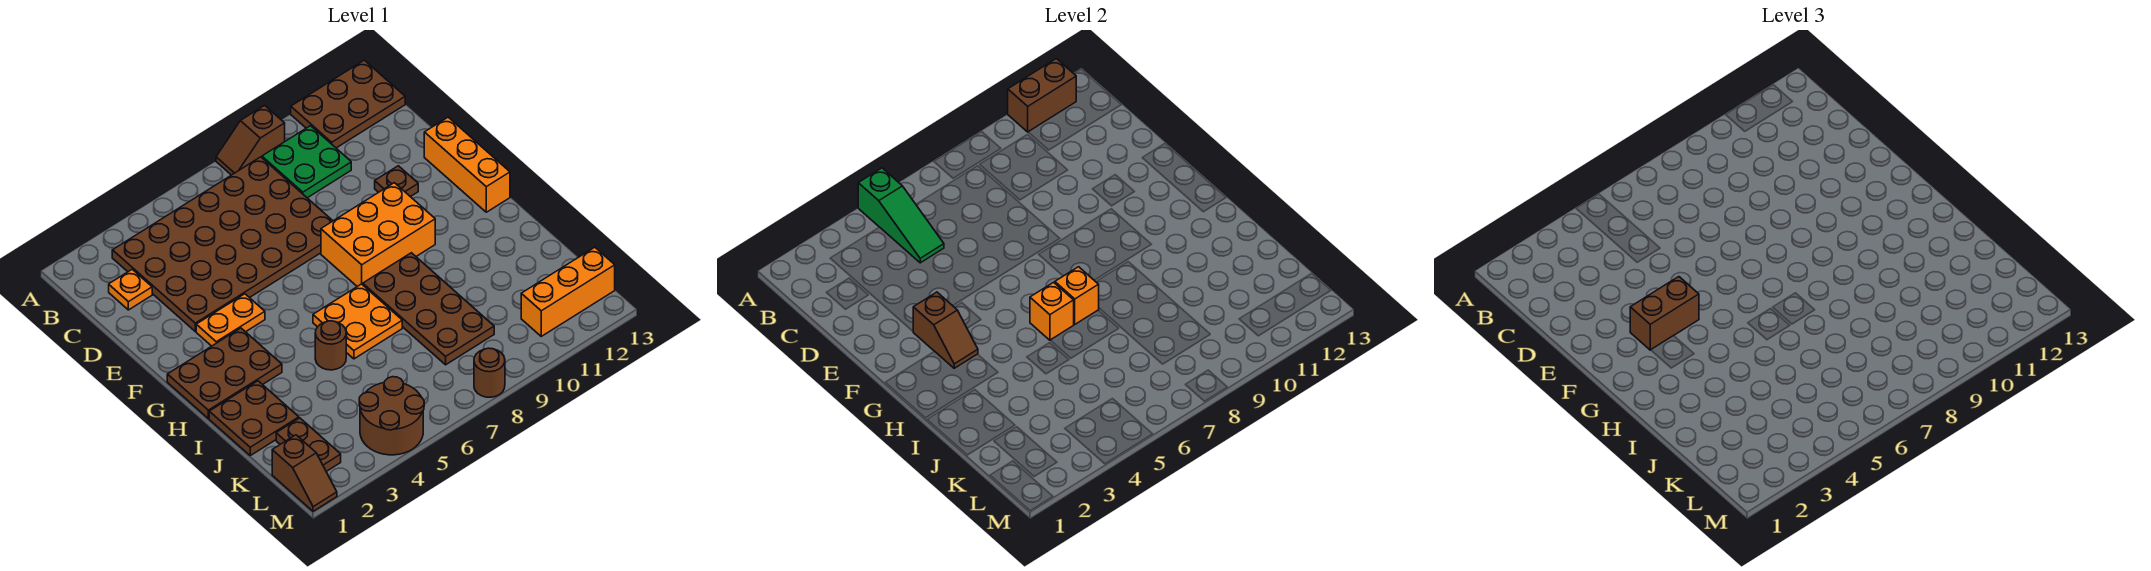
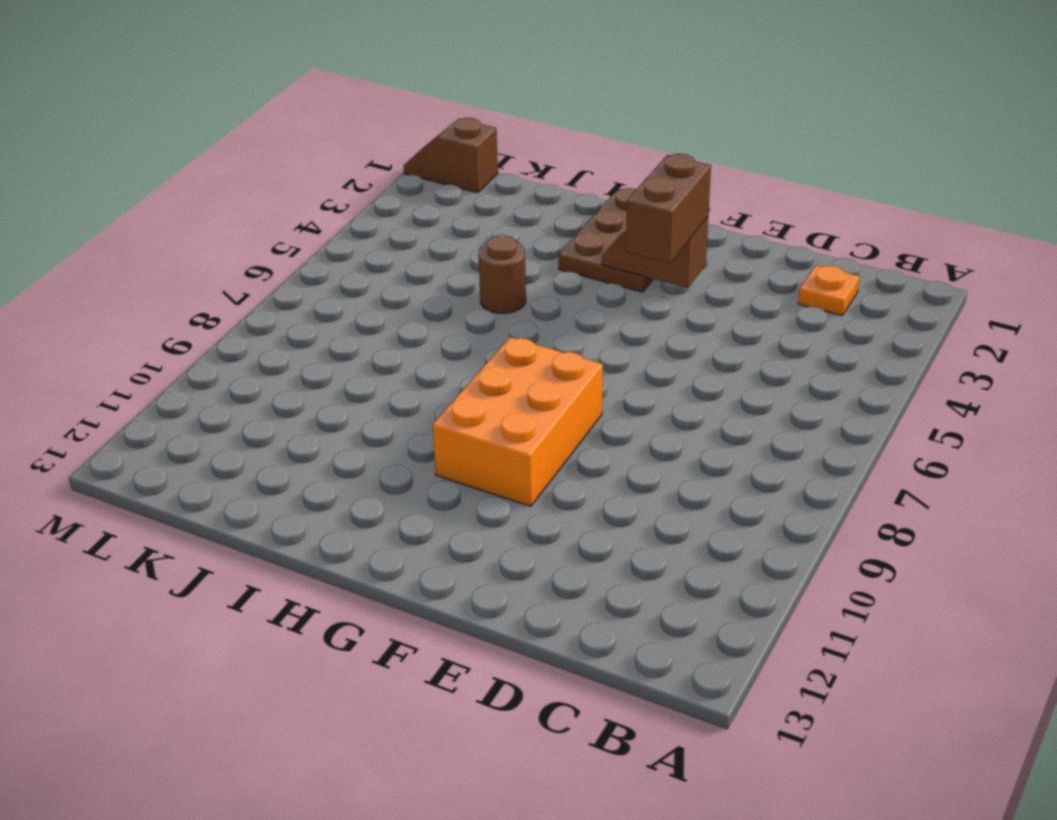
none -> brown 1x2 slope [216,105,285,175]
none -> brown 2x3 plate [291,60,405,148]
none -> brown 4x6 plate [112,157,333,331]

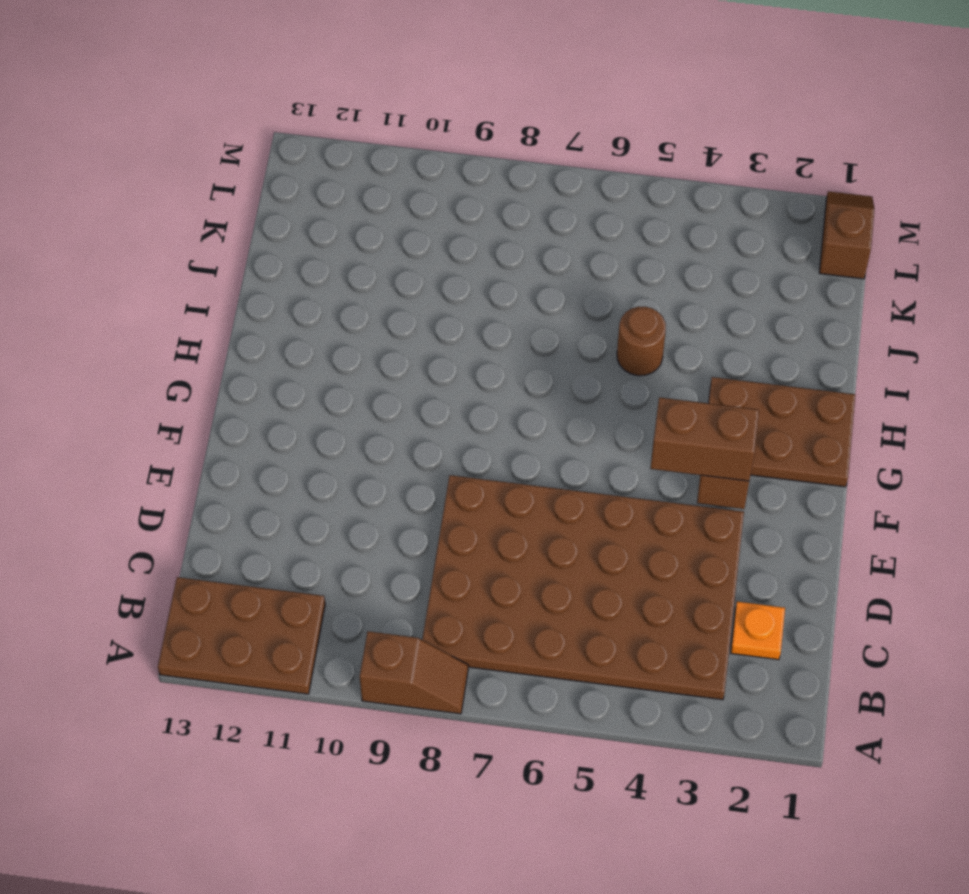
none -> green 2x2 plate [262,126,351,198]
none -> brown 1x1 plate [375,166,418,197]
none -> orange 1x3 brick [424,117,510,212]

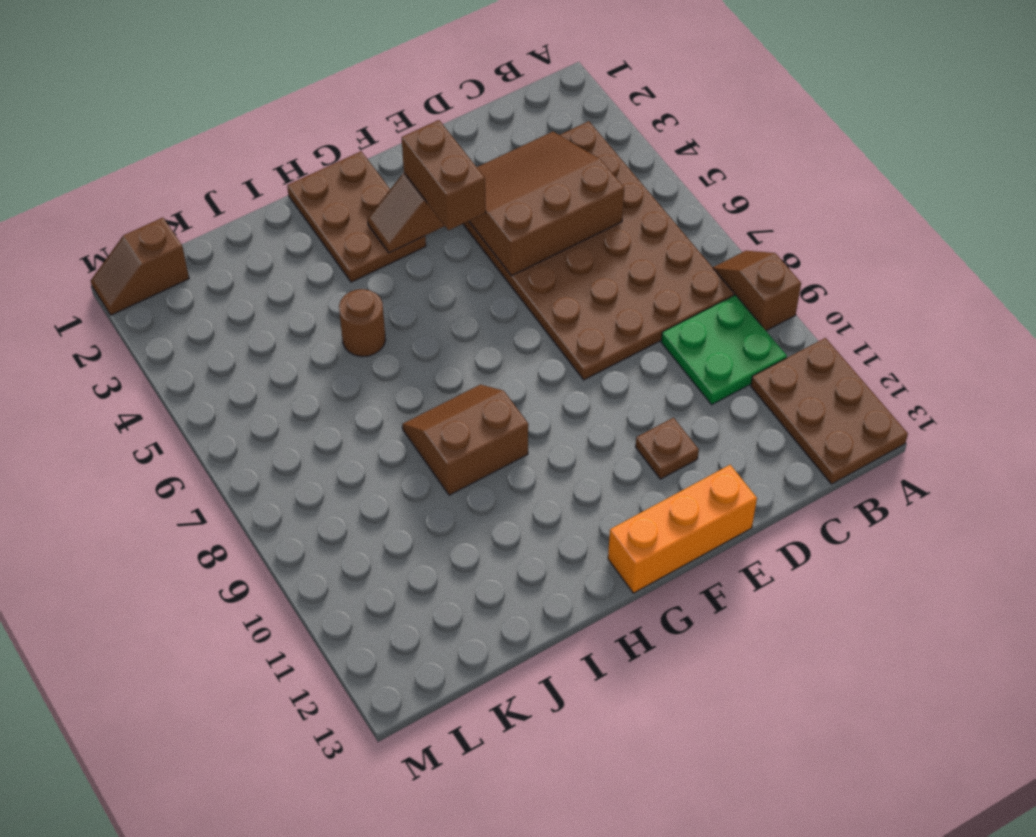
brown 3x3 slope [469,132,624,276] -> green 1x3 slope [858,168,944,263]
brown 2x2 slope [402,385,528,495] -> brown 2x4 plate [363,253,494,365]
none -> orange 1x1 plate [109,269,152,310]
none -> orange 1x2 plate [196,294,265,346]
none -> orange 2x3 brick [321,183,435,286]

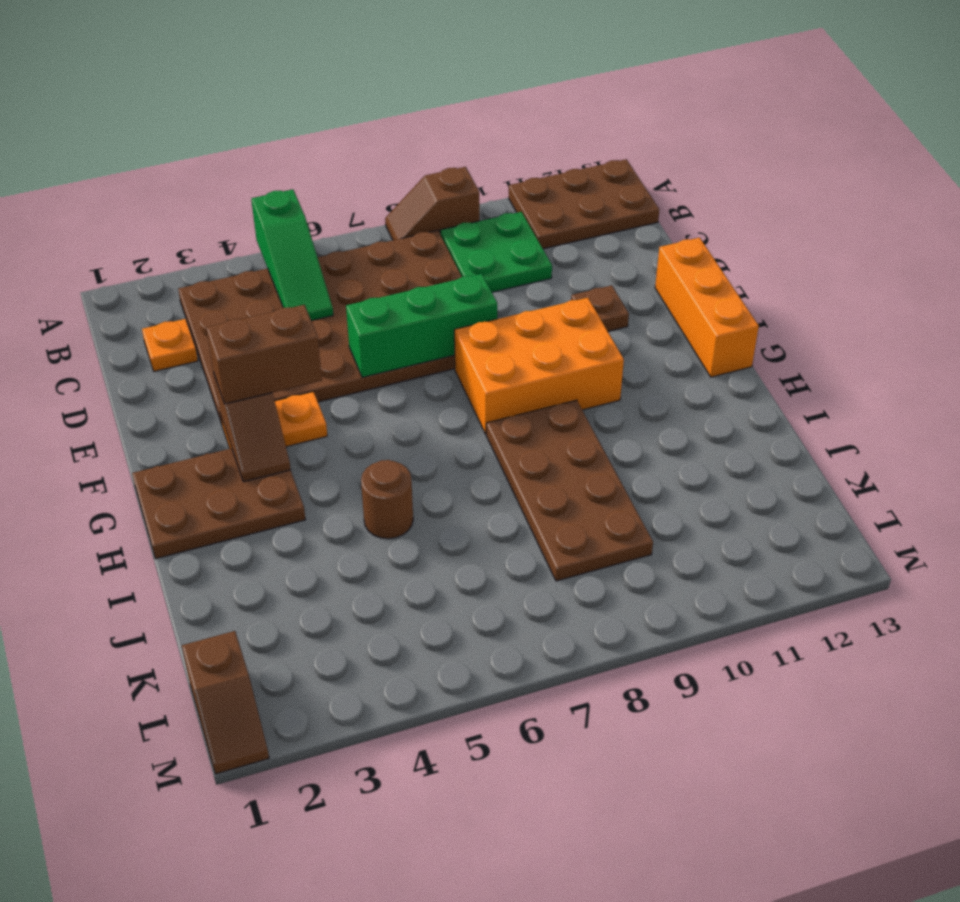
green 1x3 brick [346,274,497,377] -> none
none -> orange 2x2 plate [313,284,402,359]
none -> brown 2x2 plate [209,381,299,455]
none -> brown 1x2 plate [276,418,341,471]

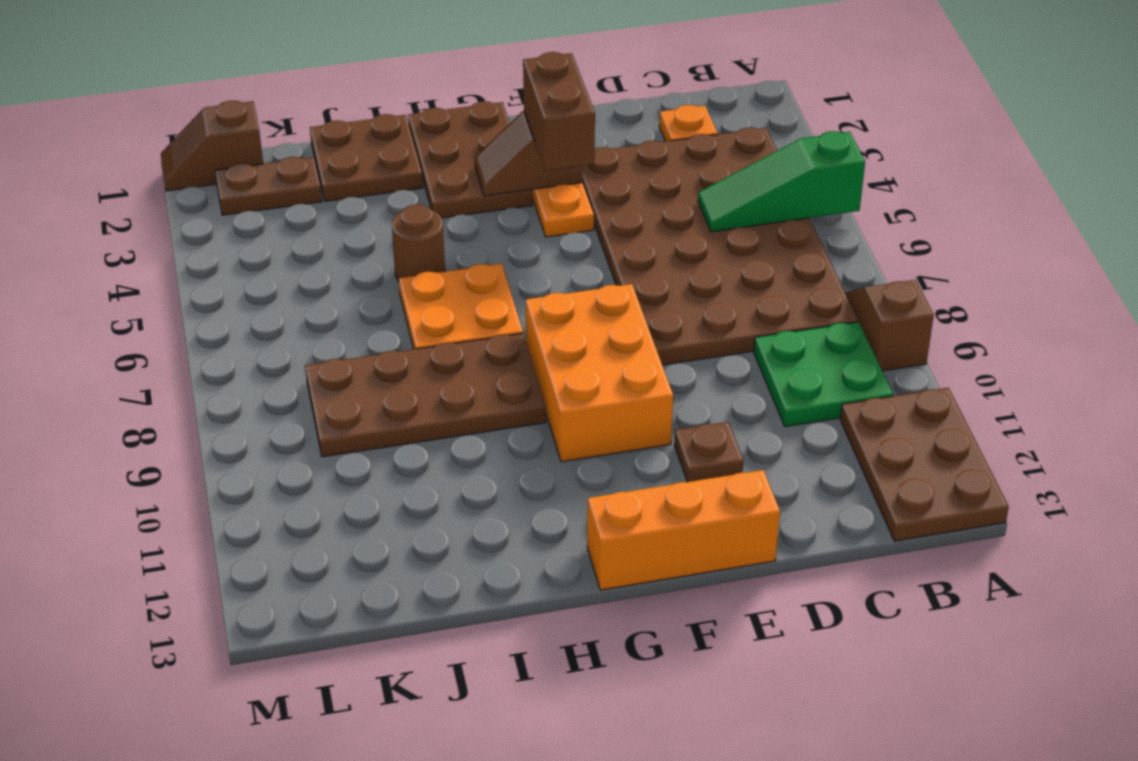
none -> brown 2x2 round brick [359,377,424,455]
none -> orange 1x3 brick [521,247,615,336]
none -> brown 1x1 round brick [474,348,505,397]

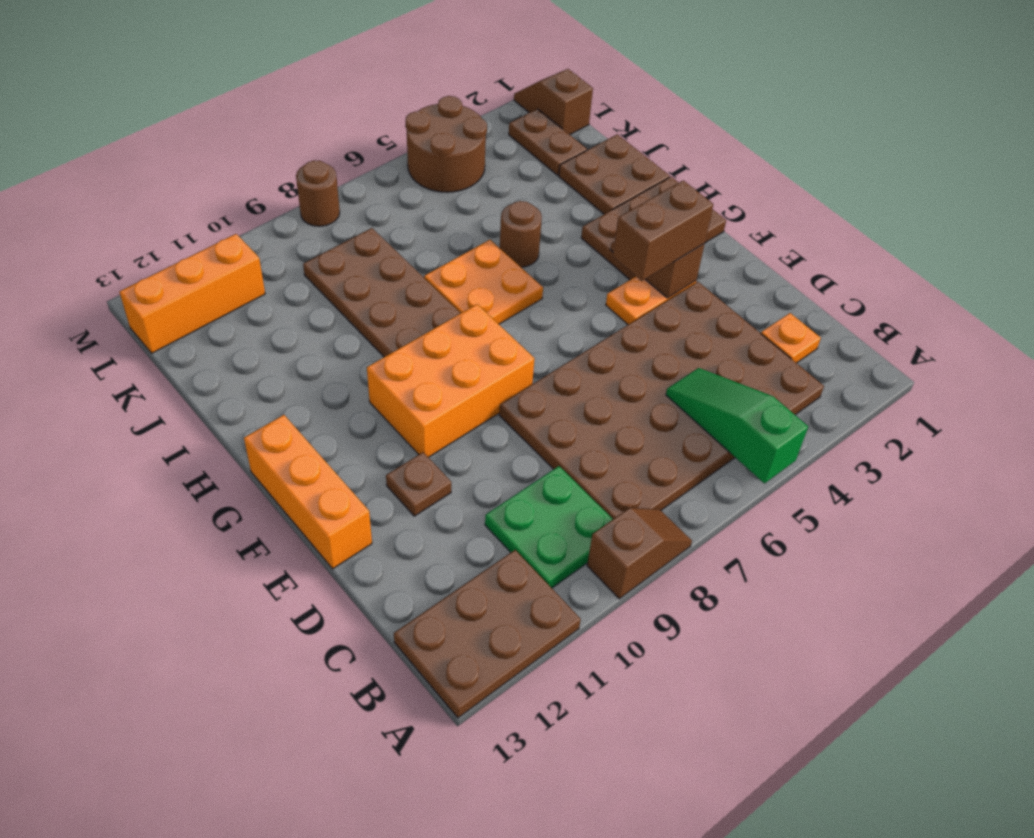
none -> brown 1x2 brick [1008,59,1076,132]
none -> orange 1x1 brick [1030,282,1074,340]
none -> orange 1x1 brick [1055,267,1099,324]

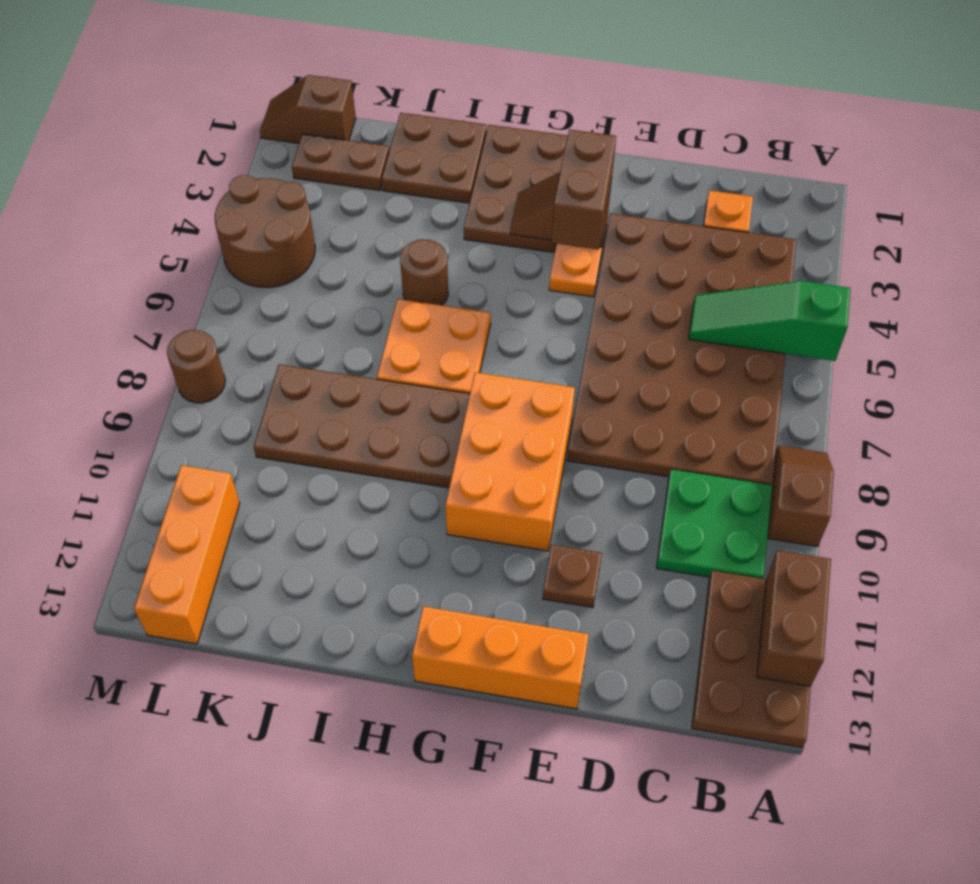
none -> orange 1x1 brick [1030,282,1074,340]
none -> orange 1x1 brick [1055,267,1099,324]

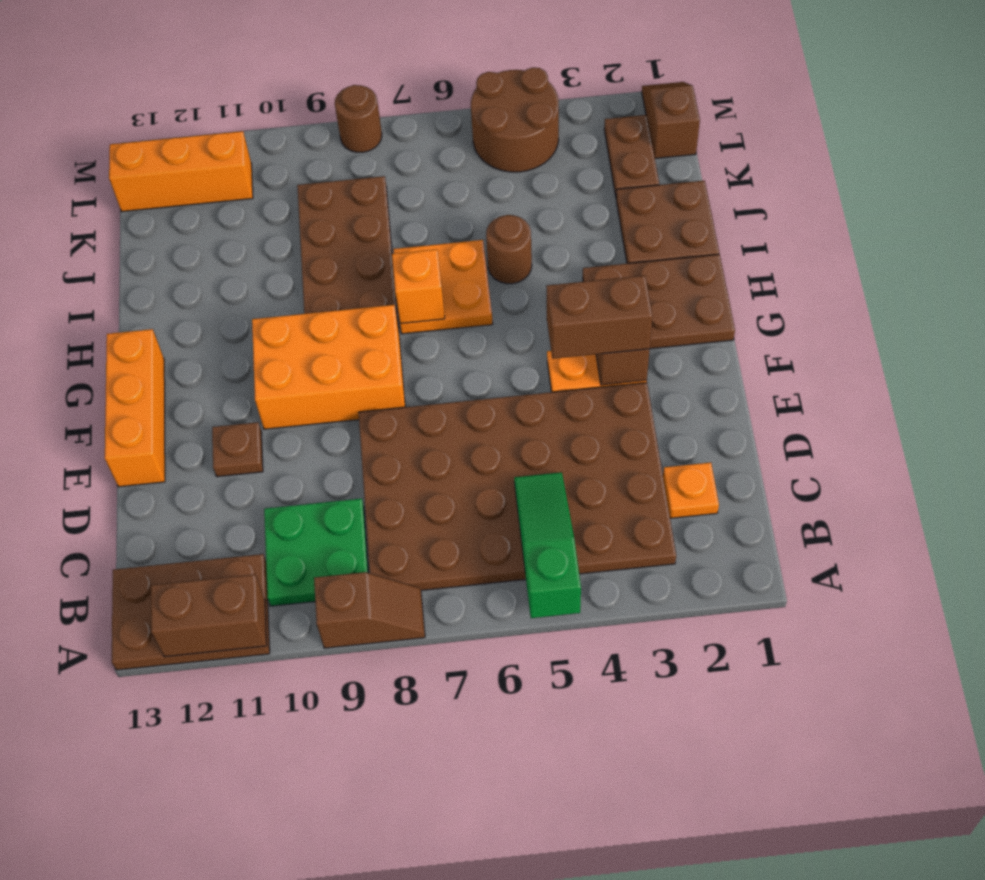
none -> orange 1x1 brick [1030,282,1074,340]

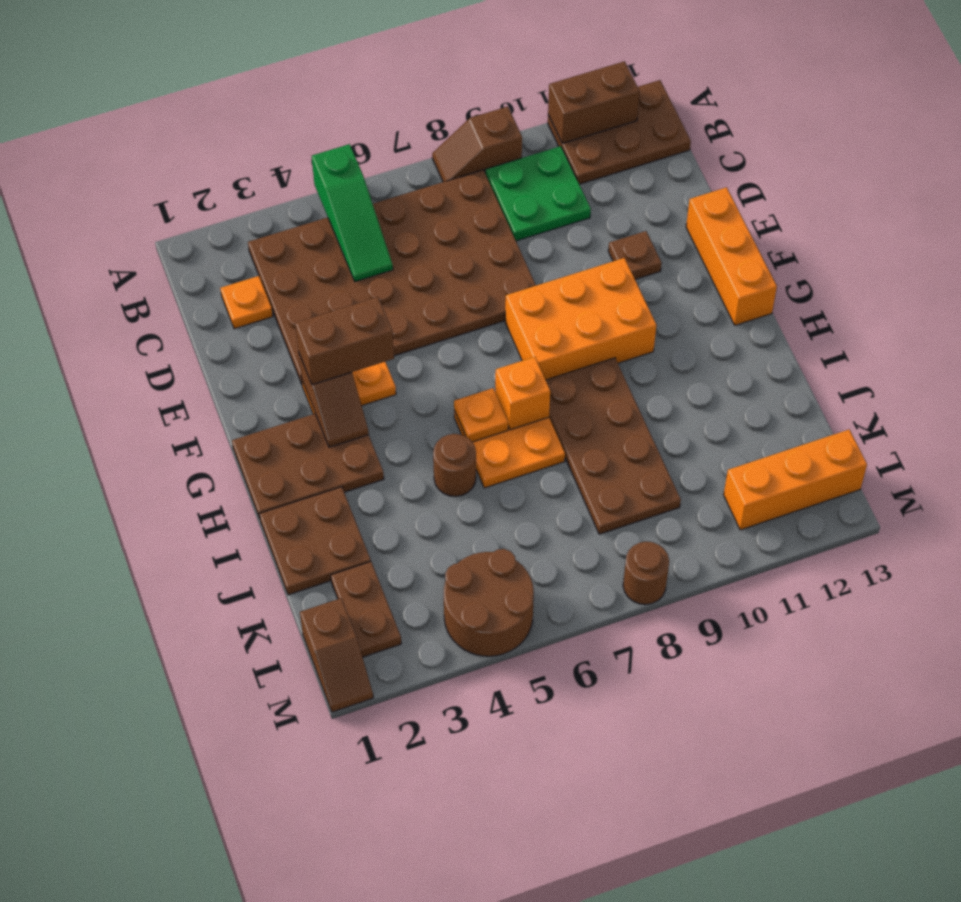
orange 1x1 plate [454,388,508,442] -> orange 1x1 brick [1030,282,1074,340]

